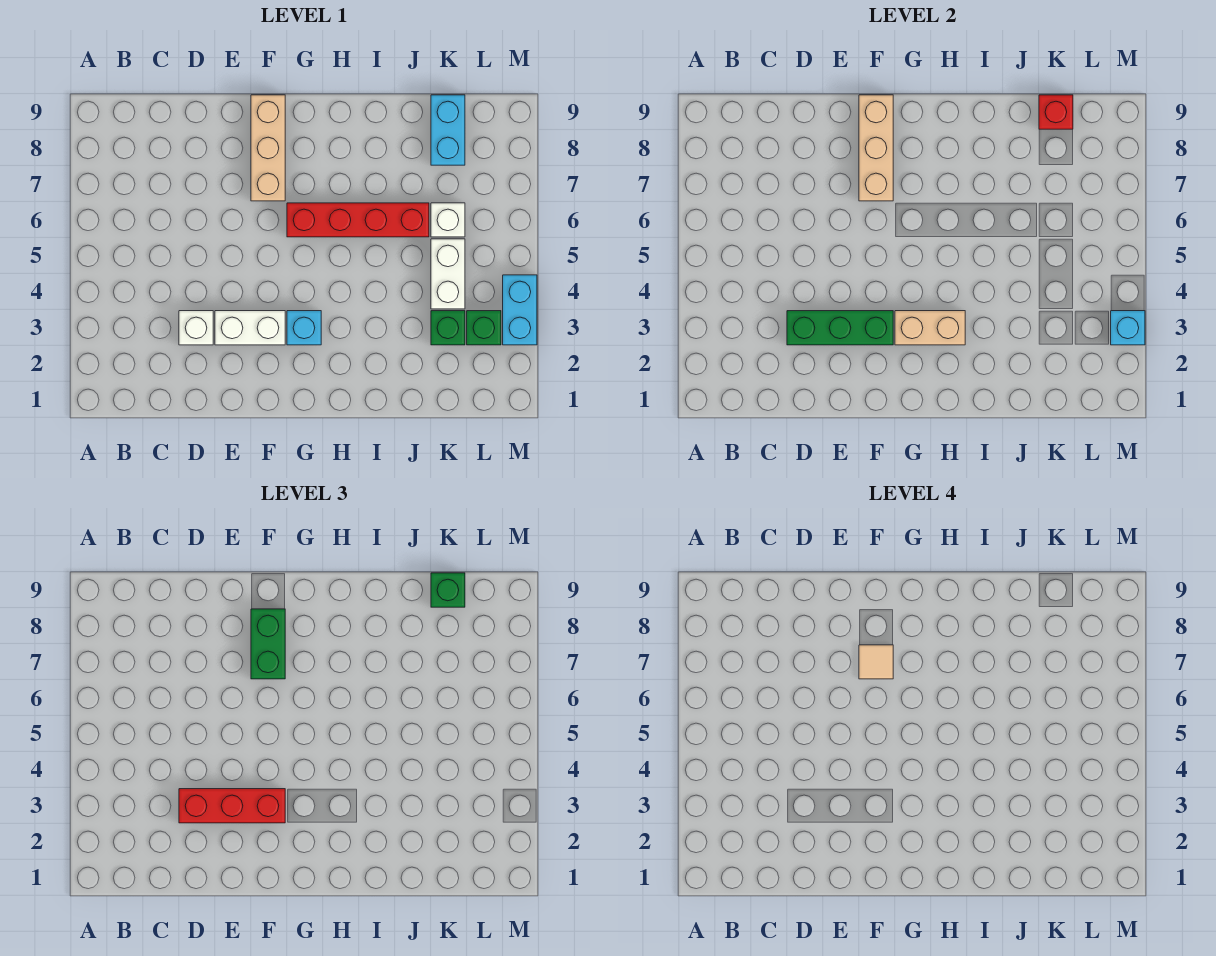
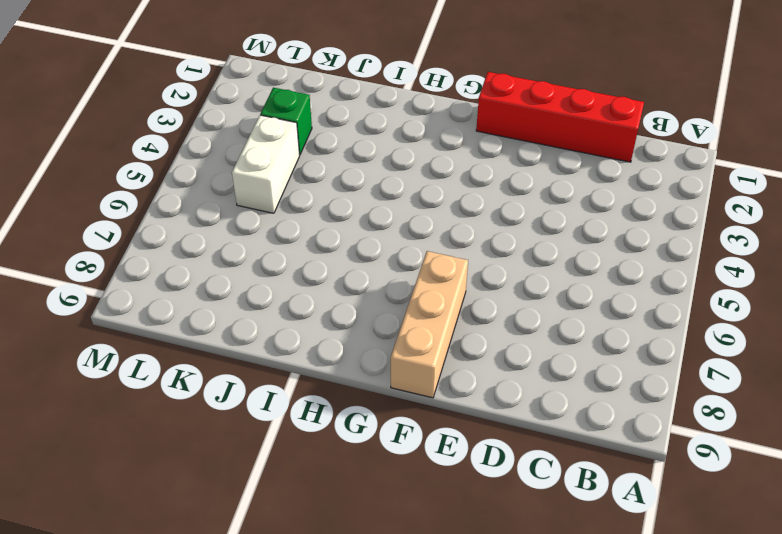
red 1x4 brick [476,72,644,162] -> red 1x4 brick moved to [287,203,429,237]
none -> white 1x1 brick [179,311,213,345]
none -> white 1x2 brick [215,311,285,345]
none -> cyan 1x1 brick [287,311,321,345]

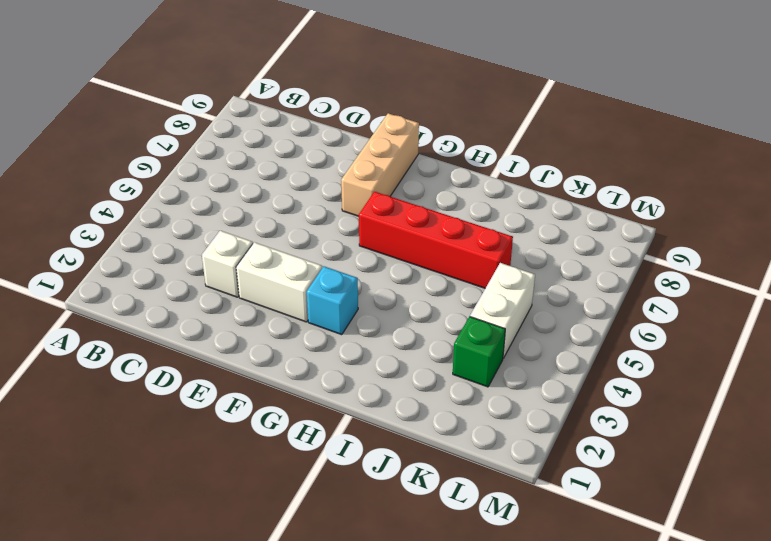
none -> white 1x1 brick [431,203,465,237]
none -> cyan 1x2 brick [431,95,465,165]
none -> green 1x1 brick [467,311,501,345]

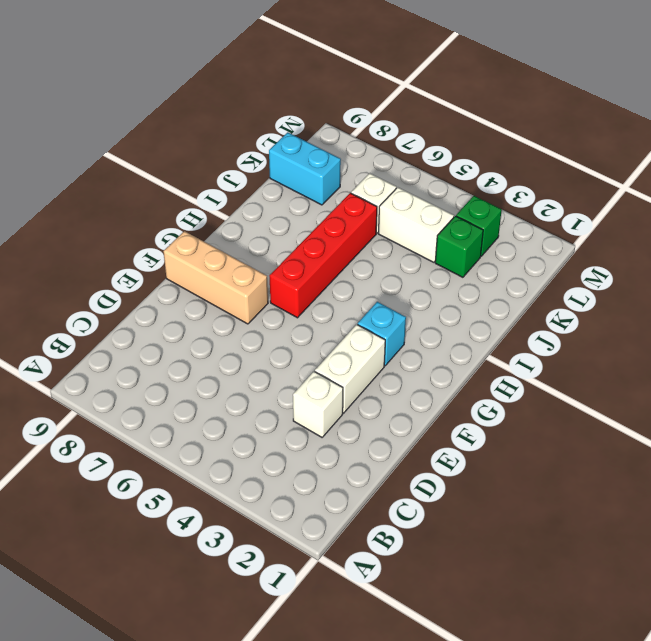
none -> cyan 1x2 brick [503,275,537,345]
none -> green 1x3 brick [787,311,893,345]
none -> tan 1x3 brick [859,95,893,201]

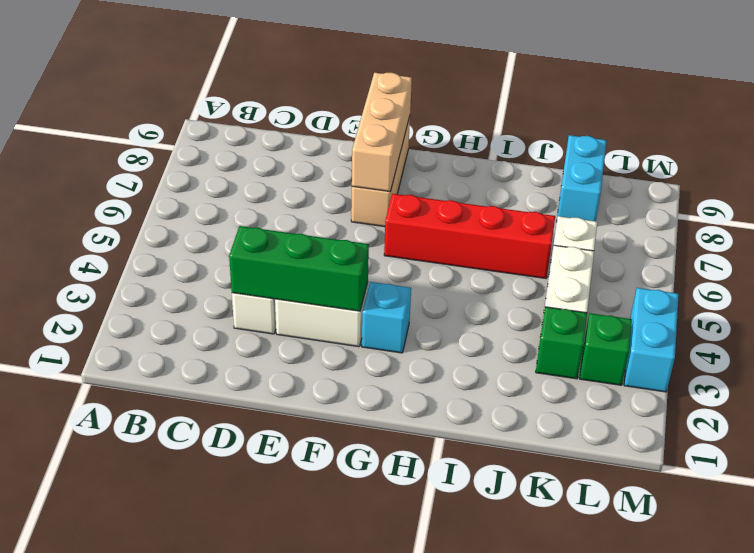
none -> tan 1x2 brick [895,311,965,345]
none -> red 1x1 brick [1039,95,1073,129]
none -> cyan 1x1 brick [1111,311,1145,345]

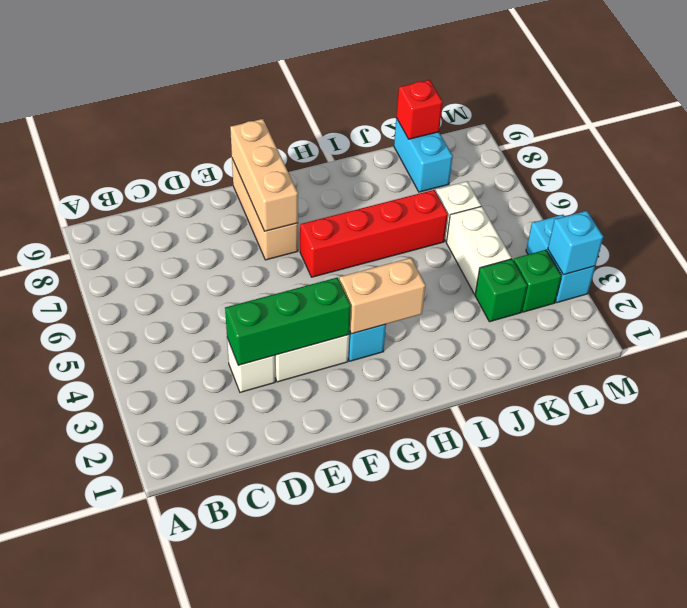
none -> red 1x3 brick [179,789,285,823]
none -> green 1x2 brick [251,609,285,679]
none -> green 1x1 brick [431,573,465,607]

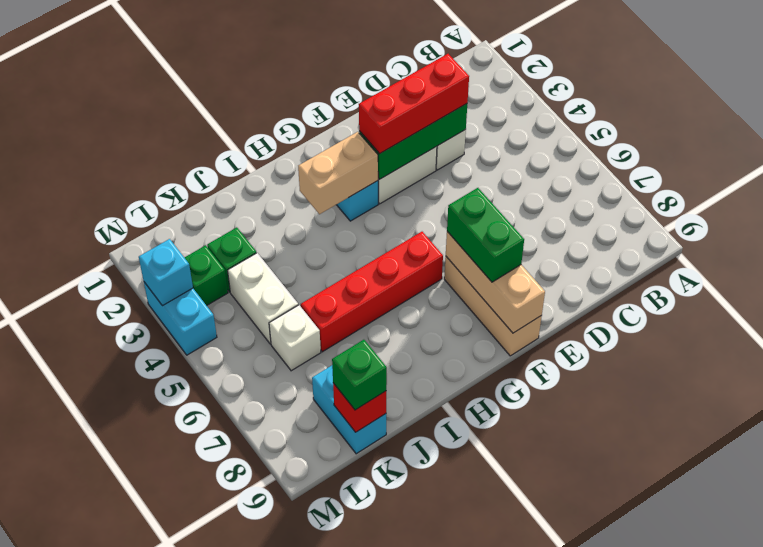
none -> tan 1x1 tile [859,645,893,679]

